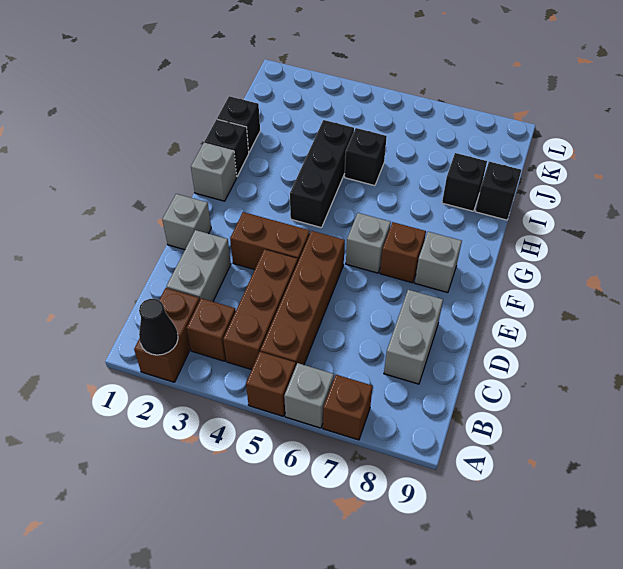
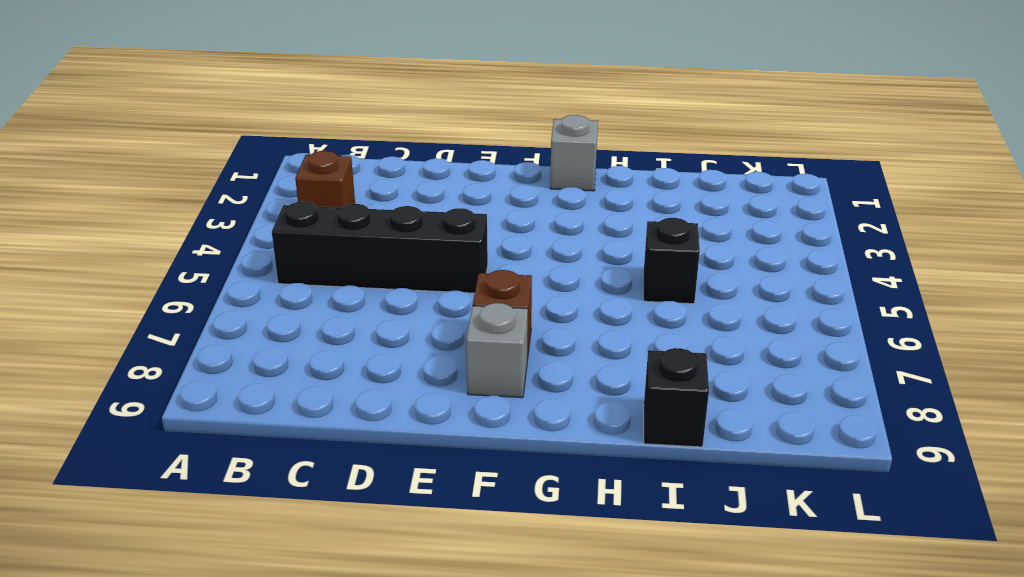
black 1x4 brick [272,201,488,293] -> brown 1x4 brick [260,231,345,365]
none -> brown 1x2 brick [134,288,200,382]
none -> brown 1x1 brick [246,352,296,416]
none -> grey 1x1 brick [284,363,334,428]

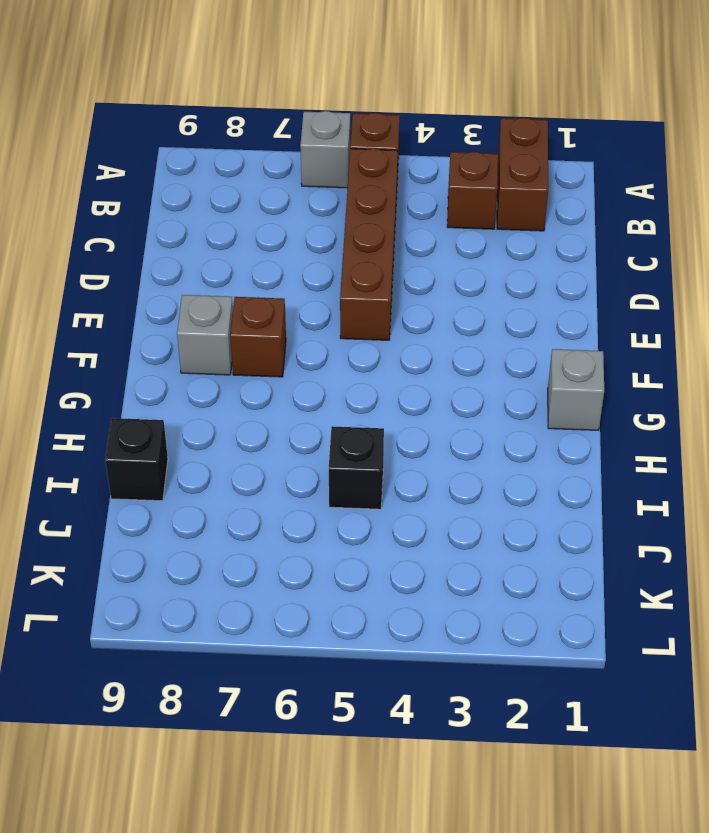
none -> brown 1x1 brick [323,375,373,440]
none -> brown 1x3 brick [223,249,298,370]
none -> grey 1x2 brick [166,230,231,302]

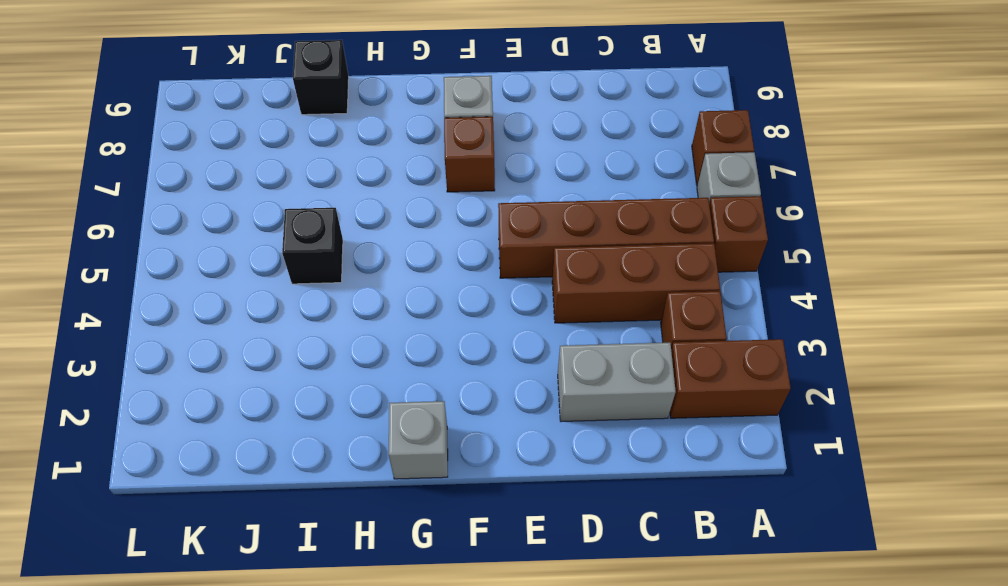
none -> grey 1x2 brick [384,290,443,384]
none -> grey 1x1 brick [162,194,211,250]
none -> brown 1x2 brick [230,212,310,270]

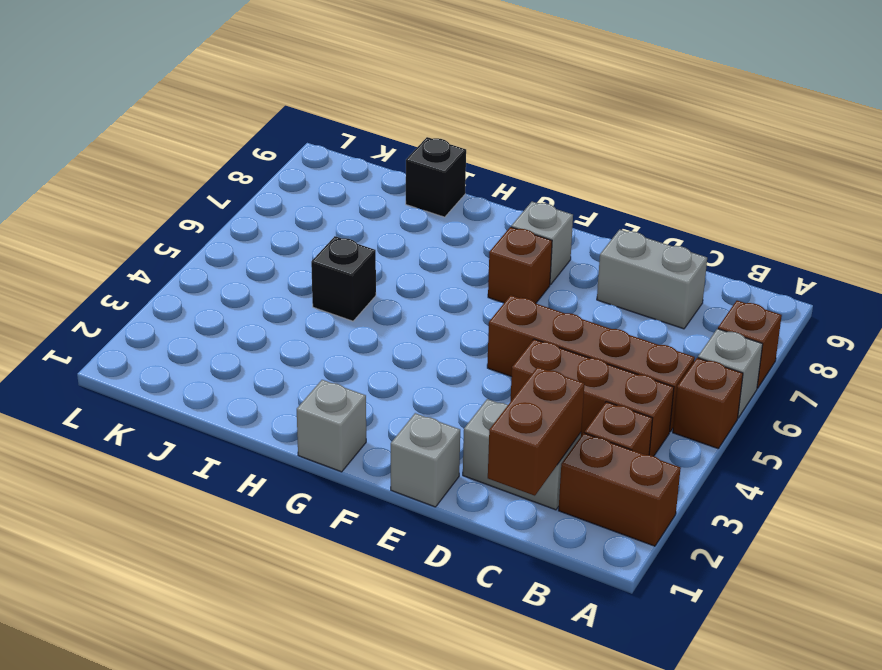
brown 1x2 brick [488,367,584,496] -> brown 1x2 brick moved to [230,212,310,270]
none -> grey 1x1 brick [346,213,391,273]
none -> black 1x3 brick [290,120,354,228]
none -> black 1x1 brick [204,119,249,176]

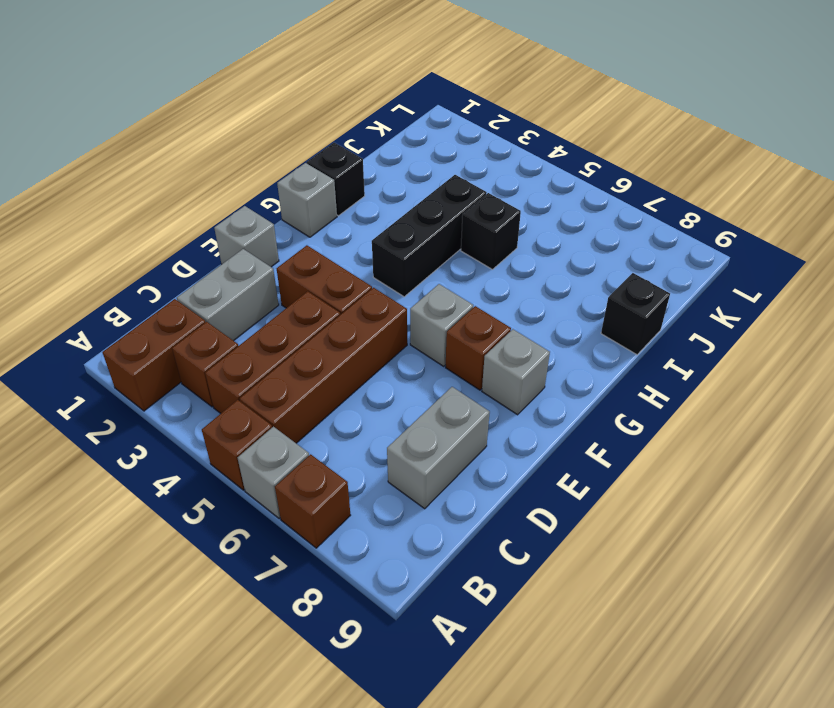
none -> black 1x1 brick [217,96,260,152]
none -> black 1x1 brick [442,153,487,211]
none -> black 1x1 cone [139,299,178,355]

